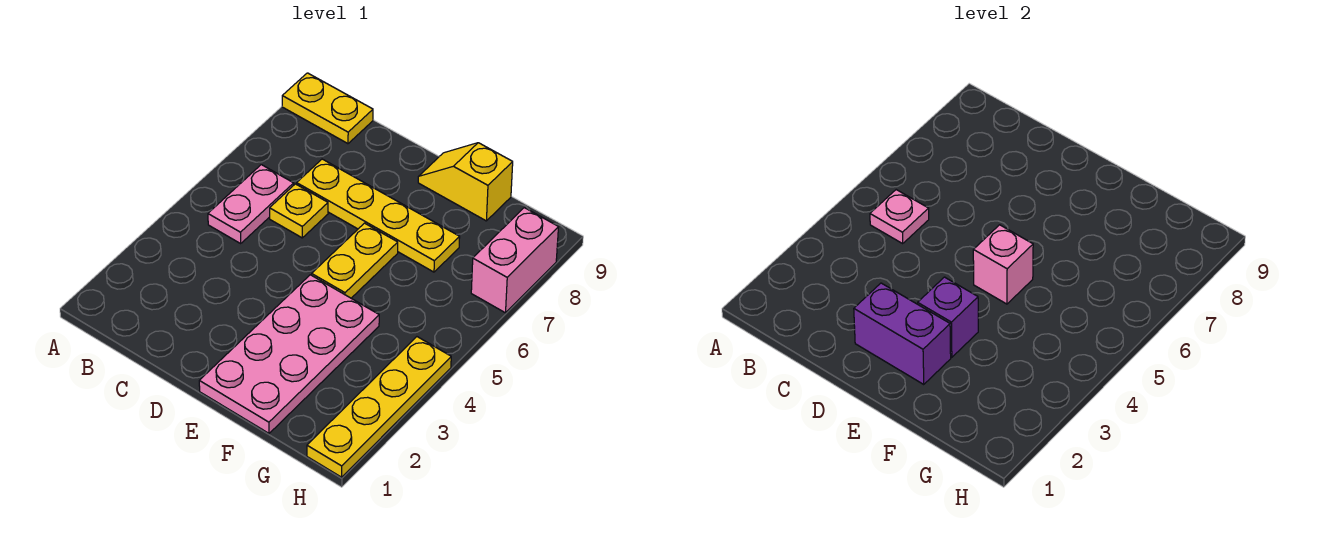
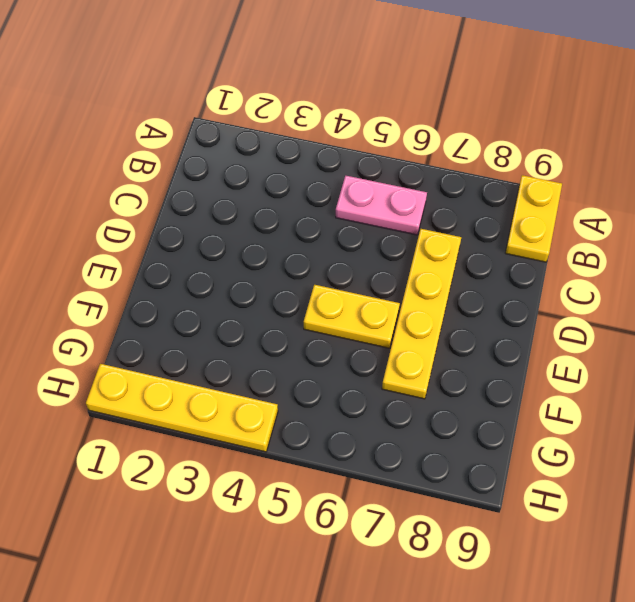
none -> yellow 1x1 plate [270,184,328,238]
none -> pink 2x4 plate [199,275,379,433]
none -> yellow 1x2 slope [418,143,513,221]

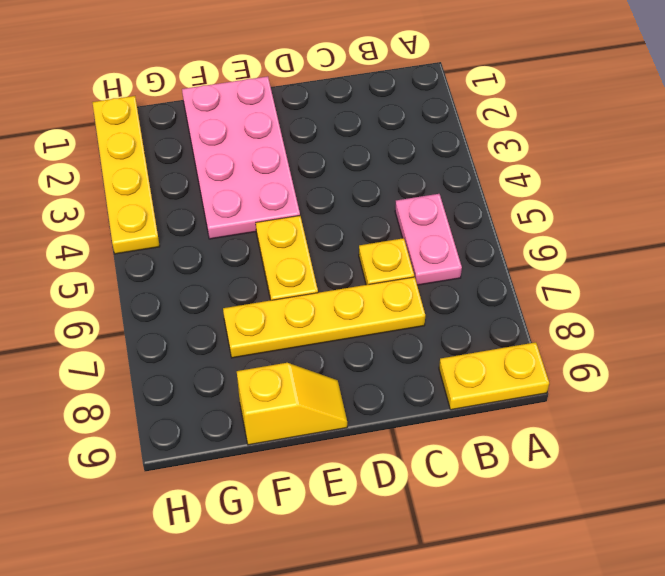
none -> pink 1x2 brick [471,208,558,313]
none -> pink 1x1 plate [870,190,929,243]
none -> purple 1x2 brick [854,283,951,385]

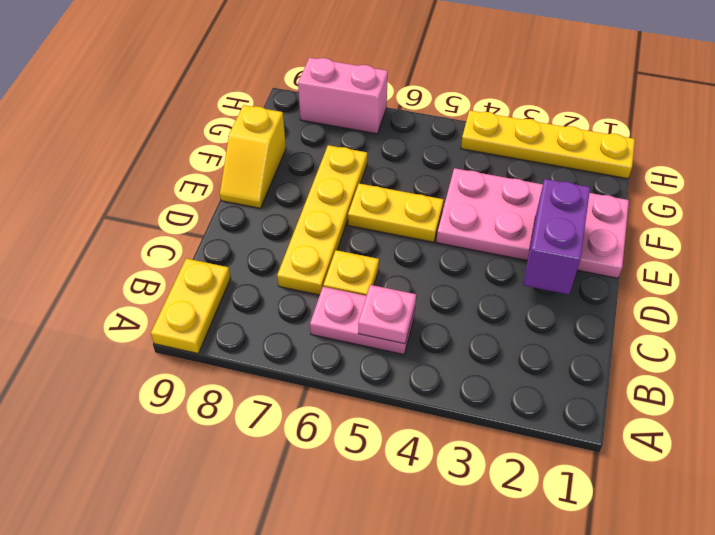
none -> purple 1x1 brick [918,277,978,357]
none -> pink 1x1 brick [973,225,1033,304]

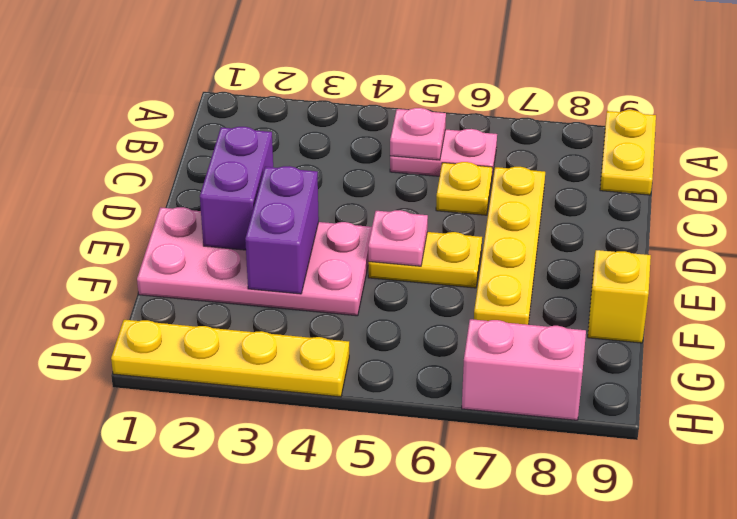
purple 1x2 brick [245,166,319,294] -> purple 1x1 brick [918,277,978,357]
pink 1x1 plate [368,210,428,266] -> pink 1x1 brick [973,225,1033,304]

